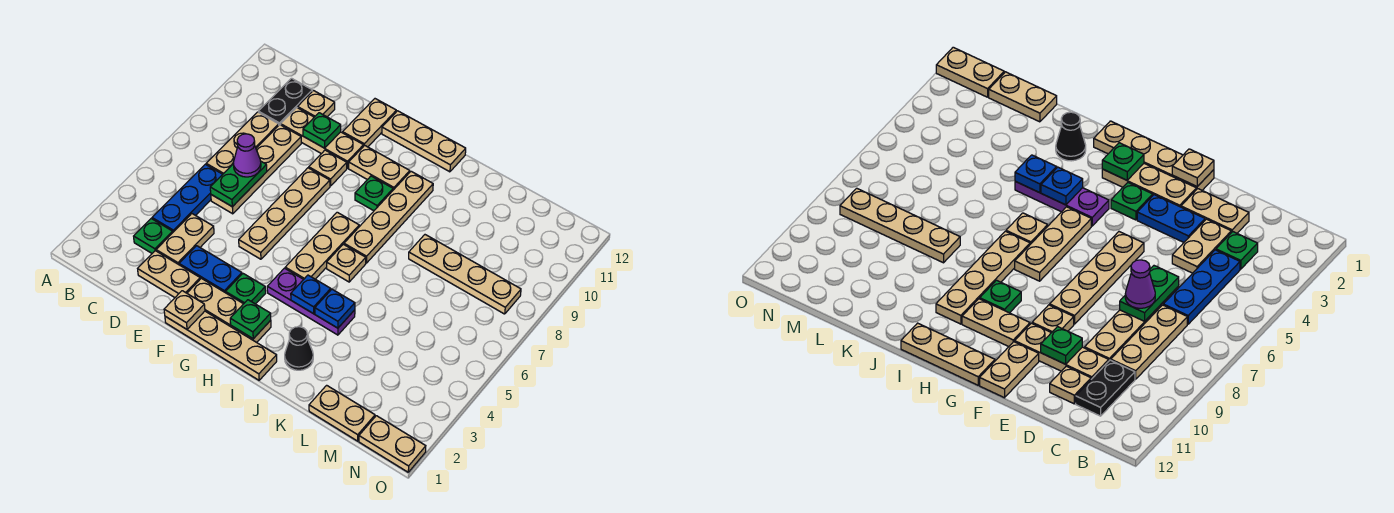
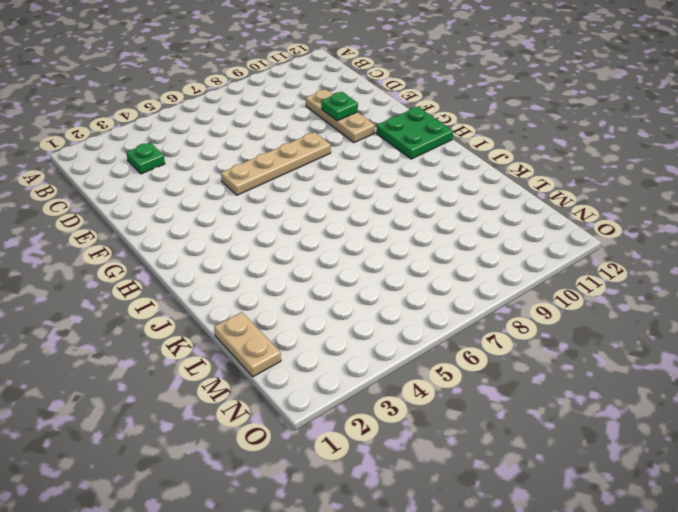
green 2x2 plate [376,107,453,159] -> tan 1x3 plate [382,111,466,172]
none -> blue 1x3 plate [152,164,223,232]
none -> tan 1x3 plate [206,112,279,174]
none -> black 1x2 plate [258,78,312,125]
none -> tan 1x2 plate [138,251,200,297]

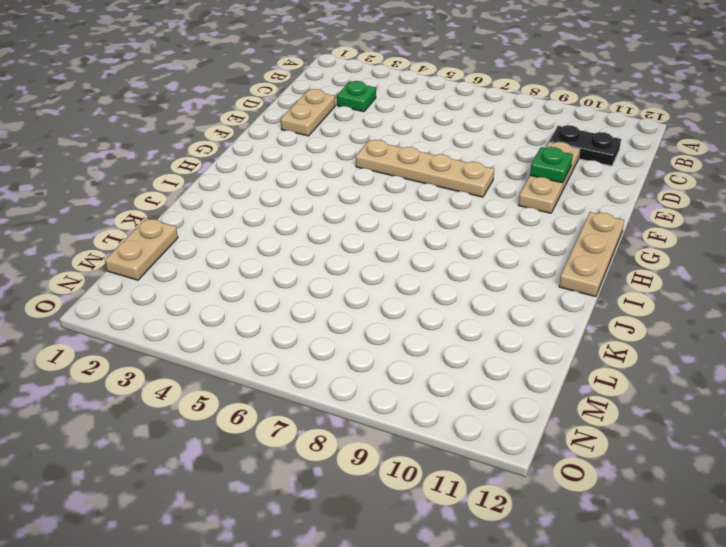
none -> blue 1x3 plate [152,164,223,232]
none -> tan 1x3 plate [206,112,279,174]
none -> tan 1x2 plate [156,214,214,265]
none -> tan 1x4 plate [211,125,301,214]

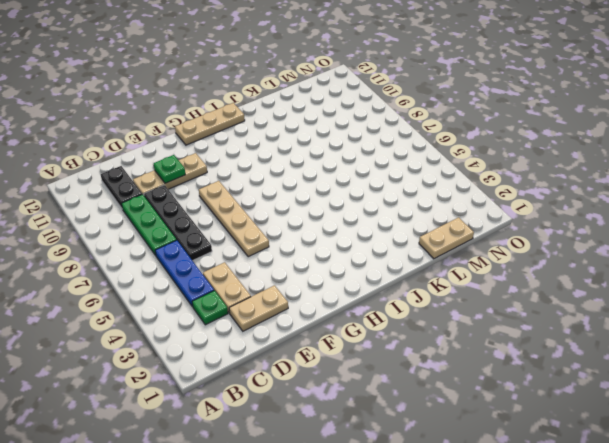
green 1x3 plate [122,194,176,255] -> tan 1x3 plate [206,112,279,174]
black 1x4 plate [144,185,212,261] -> tan 1x4 plate [211,125,301,214]
none -> tan 1x1 plate [298,91,335,117]
none -> blue 1x2 plate [179,246,242,293]
none -> tan 1x4 plate [165,311,277,380]
none -> tan 1x3 plate [187,278,271,342]

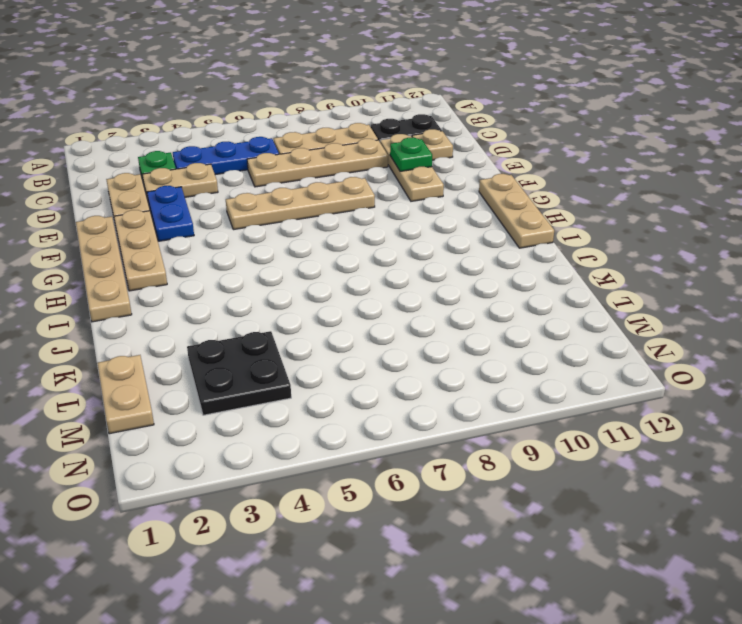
black 2x2 plate [187,331,291,415] -> none
none -> tan 1x1 plate [309,150,347,186]
none -> tan 1x2 plate [343,99,396,147]
none -> green 1x1 plate [226,274,266,304]
none -> tan 1x2 plate [349,145,410,190]

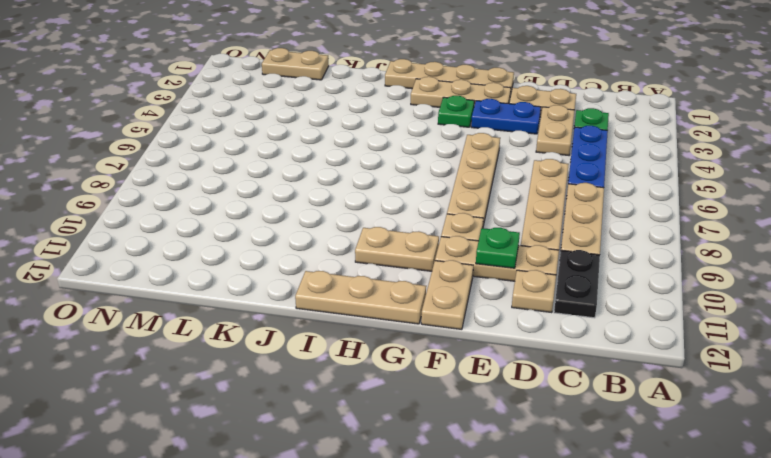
none -> purple 1x3 plate [267,268,355,335]
none -> tan 1x3 plate [285,212,359,279]
none -> green 1x1 plate [355,176,393,211]
none -> tan 1x1 plate [327,244,366,282]

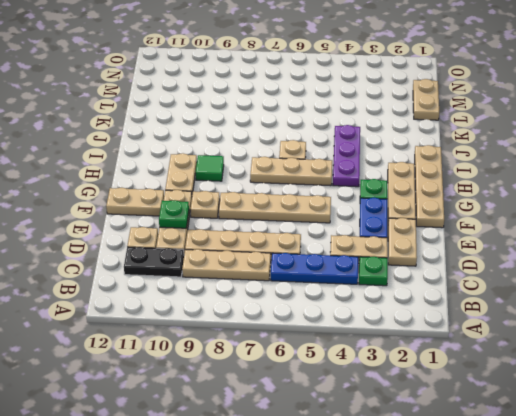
green 1x1 tile [196,155,224,181] -> green 1x1 plate [355,176,393,211]
none -> tan 1x3 plate [382,111,466,172]
none -> tan 1x4 plate [344,171,433,263]
none -> black 1x1 cone [285,327,313,370]
none -> tan 1x4 plate [409,235,521,314]

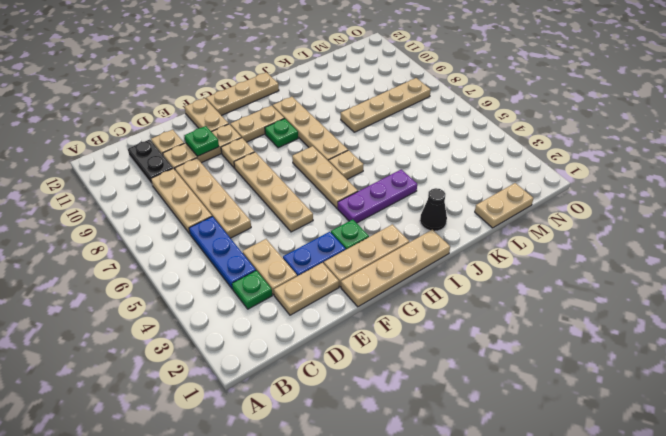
none -> tan 1x2 plate [359,416,426,472]
none -> green 1x2 plate [210,162,267,207]
none -> tan 1x1 plate [164,291,205,329]
none -> green 1x1 plate [230,300,271,339]

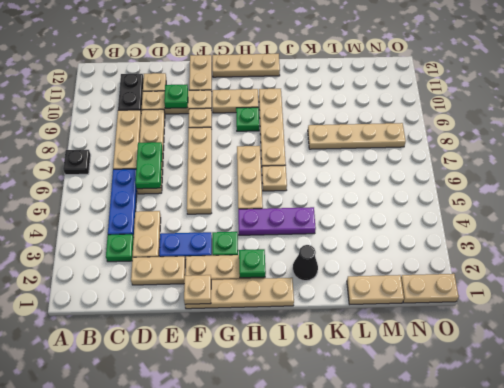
black 1x1 plate [63,150,91,175] -> none
none -> blue 1x1 plate [291,275,331,314]
none -> blue 1x1 plate [315,289,355,328]
none -> purple 1x1 cone [233,134,261,177]

